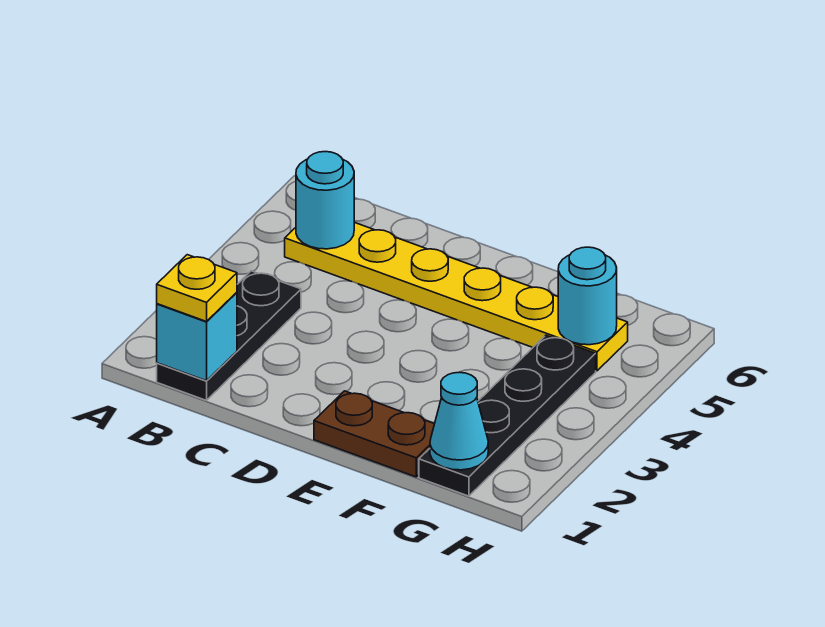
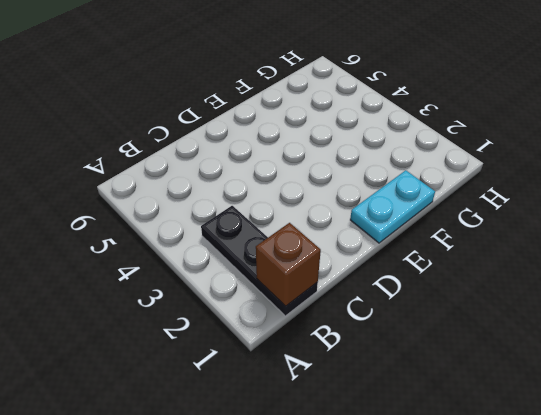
brown 1x1 brick [256,223,321,306] -> cyan 1x1 brick [157,292,237,381]
cyan 1x2 plate [350,170,435,243] -> brown 1x2 plate [314,391,434,477]
none -> yellow 1x6 plate [285,222,628,371]
none -> black 1x4 plate [419,335,596,496]

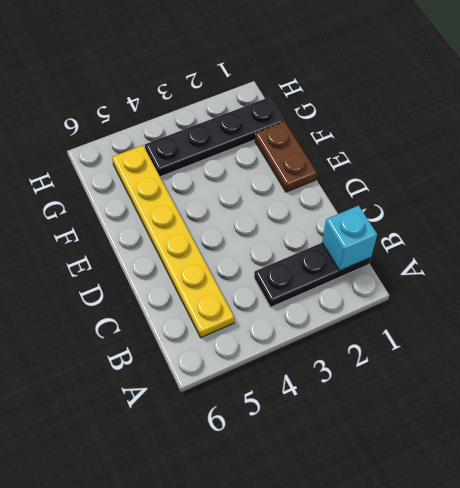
none -> cyan 1x1 round brick [296,152,354,249]
none -> cyan 1x1 cone [430,372,488,470]

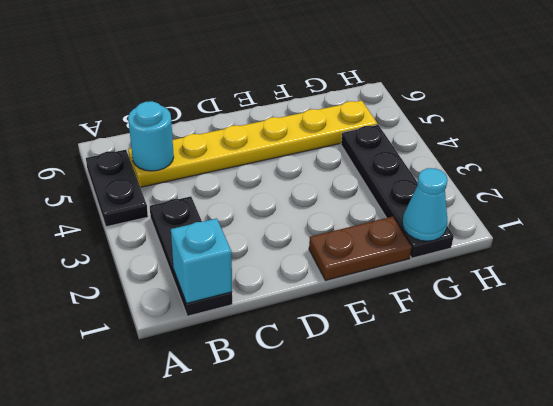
black 1x2 plate [86,150,148,227] -> none
none -> cyan 1x1 round brick [558,247,617,345]
none -> yellow 1x1 plate [157,255,237,322]

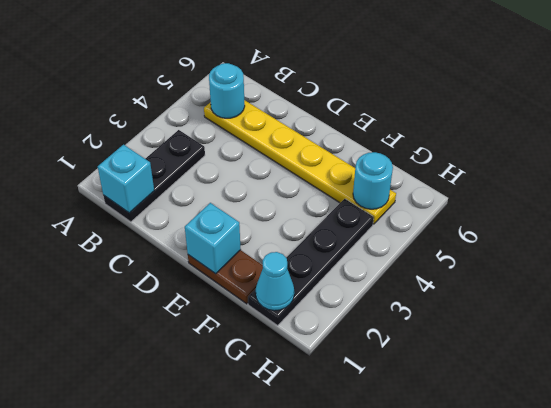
cyan 1x1 brick [185,203,241,274] -> none
none -> yellow 1x1 plate [157,255,237,322]

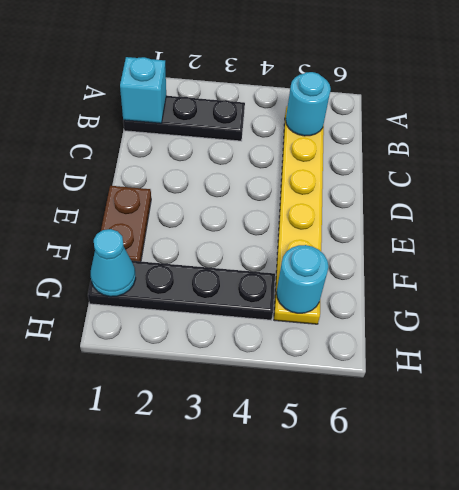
none -> yellow 1x1 plate [157,255,237,322]

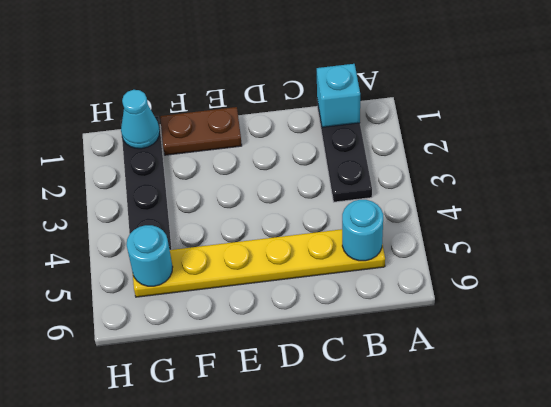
none -> yellow 1x1 plate [157,255,237,322]

